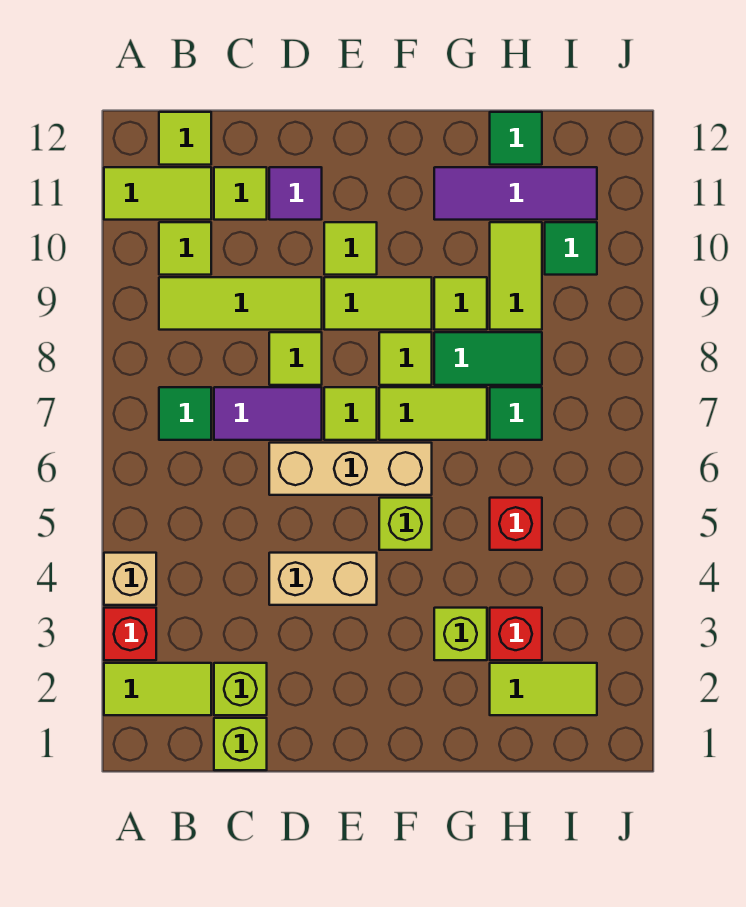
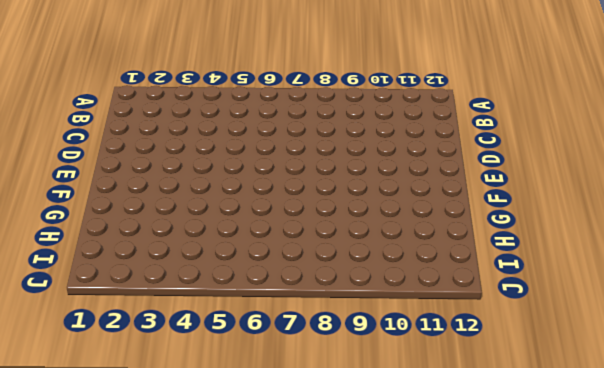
none -> lime 1x2 tile [104,663,211,715]
none -> red 1x1 brick [104,608,156,660]
none -> tan 1x1 brick [104,553,156,605]
none -> lime 1x2 tile [104,167,211,220]

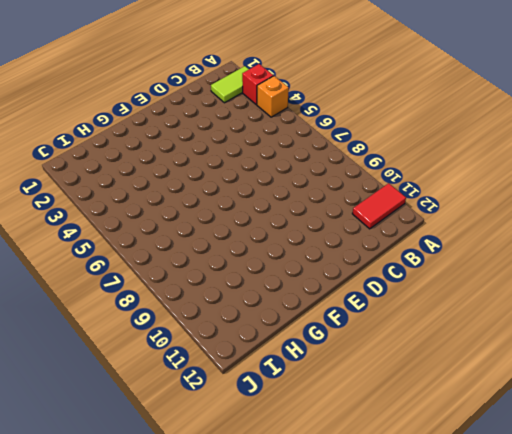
orange 1x1 brick [257,76,289,117] -> tan 1x1 brick [104,553,156,605]
red 1x2 tile [352,183,406,229] -> lime 1x2 tile [104,167,211,220]
none -> green 1x1 tile [159,387,211,440]
none -> lime 1x3 tile [159,277,322,330]
none -> lime 1x1 tile [159,222,211,275]
none -> lime 1x1 tile [159,112,211,165]

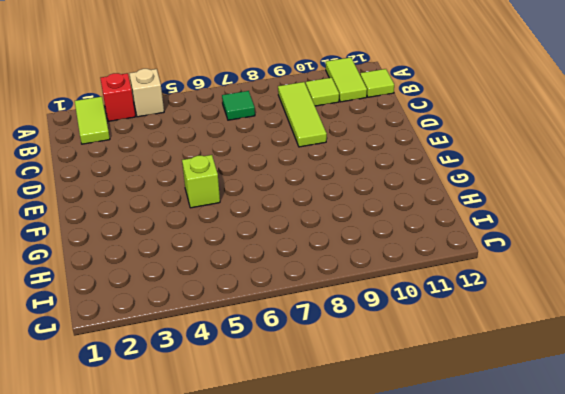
none -> lime 1x1 brick [214,718,267,770]
none -> lime 1x1 brick [214,663,267,715]
none -> purple 1x2 tile [214,387,322,440]
none -> lime 1x1 tile [214,167,267,220]

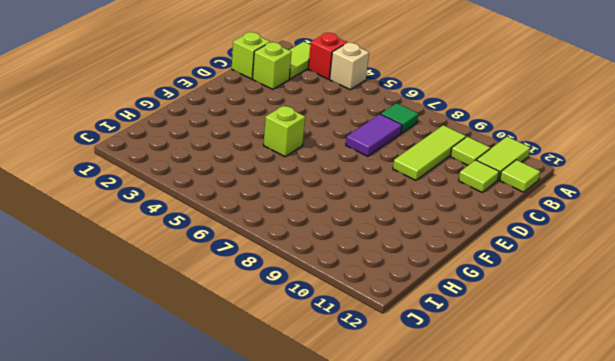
none -> tan 1x2 brick [269,553,377,605]
none -> tan 1x3 brick [269,443,432,495]
none -> lime 1x1 tile [269,332,322,385]
none -> purple 1x1 tile [269,167,322,220]

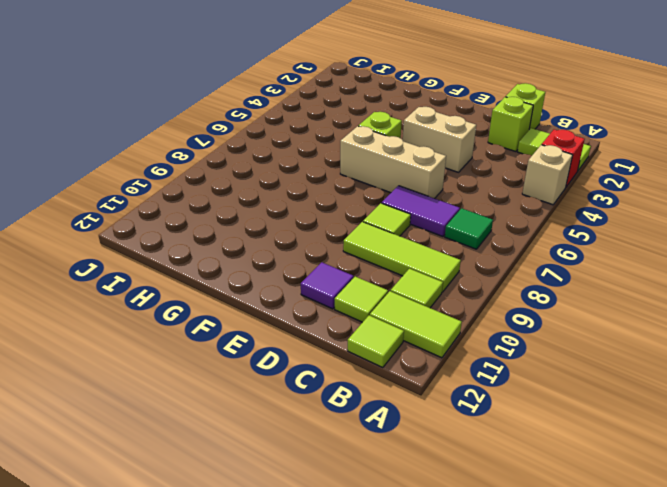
none -> lime 1x1 tile [324,387,377,440]
none -> lime 1x2 tile [324,277,432,330]
none -> lime 1x1 tile [324,222,377,275]
none -> lime 1x2 tile [379,387,487,440]

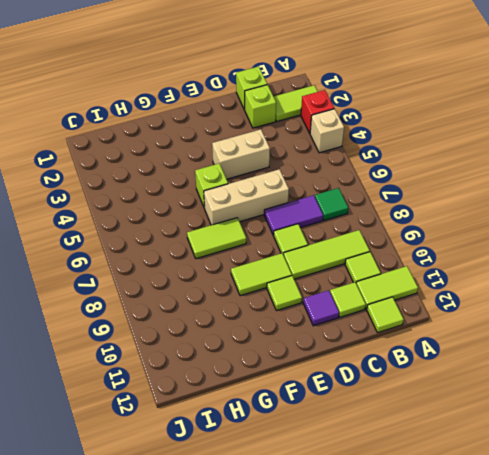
none -> lime 1x1 tile [324,387,377,440]
none -> lime 1x1 tile [379,332,432,385]
none -> lime 1x1 brick [434,608,487,660]
none -> green 1x2 tile [434,332,542,385]

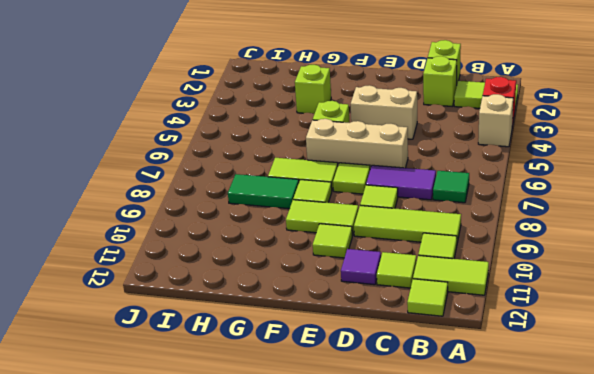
none -> lime 1x1 tile [434,277,487,330]
none -> purple 1x3 tile [434,167,597,220]
none -> lime 1x2 tile [490,663,597,715]
none -> red 1x1 brick [490,608,542,660]

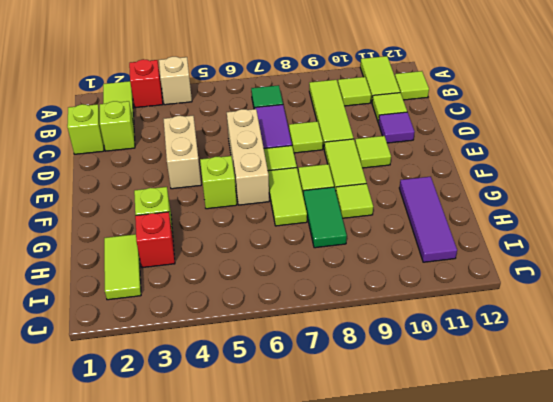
none -> red 1x1 brick [490,498,542,550]
none -> green 1x1 tile [490,387,542,440]
none -> lime 1x2 tile [490,222,542,330]
none -> green 1x1 tile [490,112,542,165]

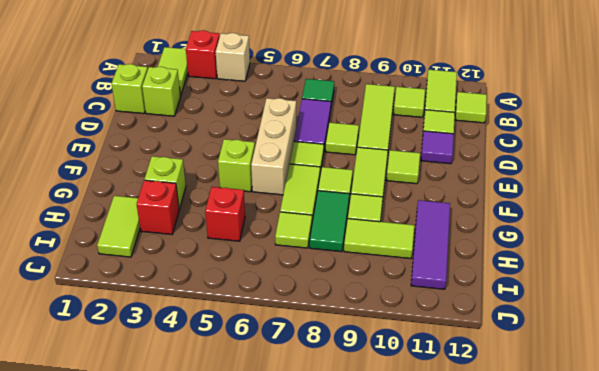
lime 1x1 tile [275,212,312,248] -> green 1x1 tile [490,387,542,440]
none -> tan 1x2 brick [269,553,377,605]
none -> green 1x1 tile [490,112,542,165]
none -> green 1x1 tile [545,222,597,275]

